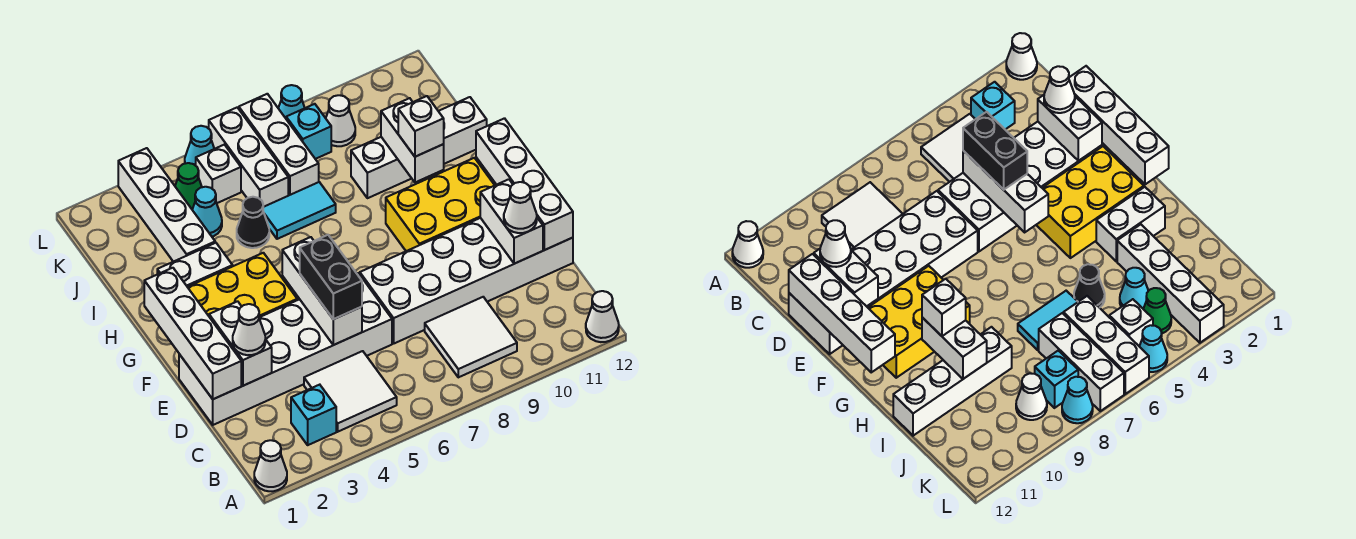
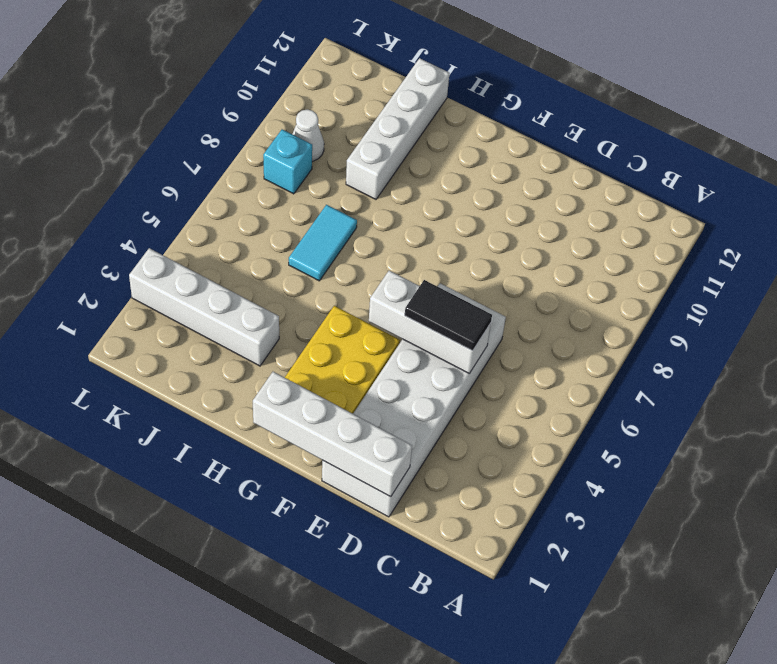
black 1x2 tile [405,280,492,351] -> black 1x2 brick [300,235,362,319]
none -> white 1x1 cone [254,440,287,491]
none -> white 1x1 cone [586,291,619,342]
none -> cyan 1x1 brick [291,385,336,445]
none -> white 2x2 tile [304,351,397,432]

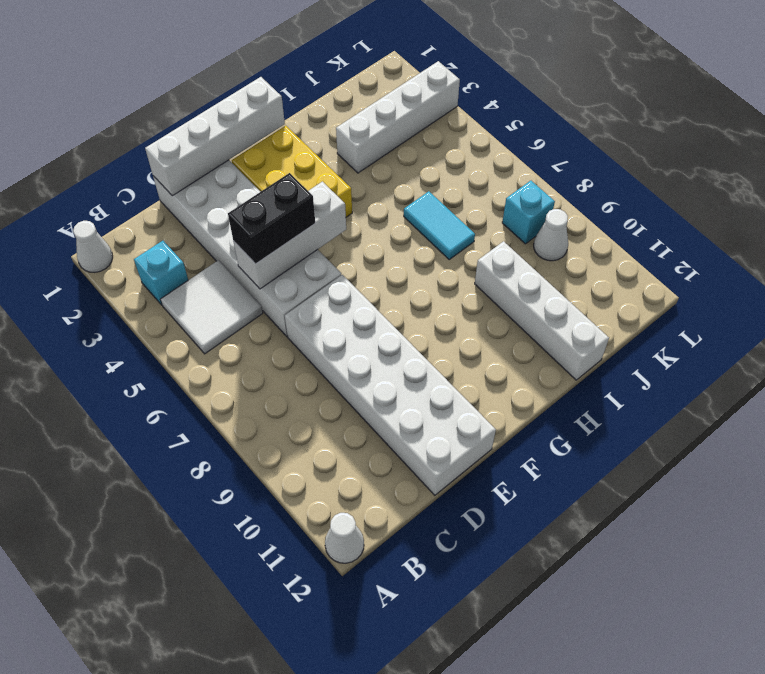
none -> white 2x2 tile [425,297,517,377]
none -> yellow 2x3 brick [386,158,495,251]
none -> white 1x2 brick [157,243,233,287]
none -> black 1x1 cone [237,197,269,248]

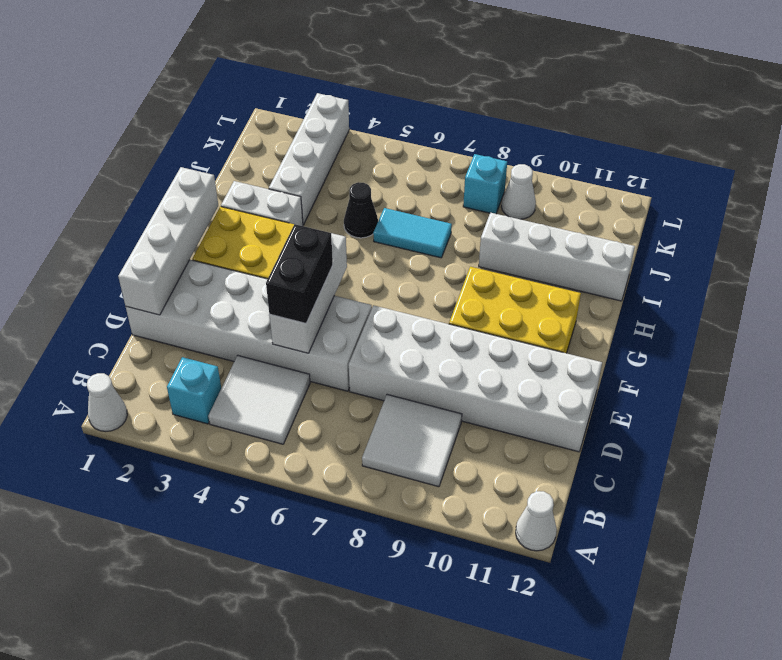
none -> cyan 1x1 cone [192,187,222,237]
none -> white 1x3 brick [209,108,288,207]
none -> white 1x3 brick [239,94,319,196]
none -> green 1x1 cone [175,163,202,209]

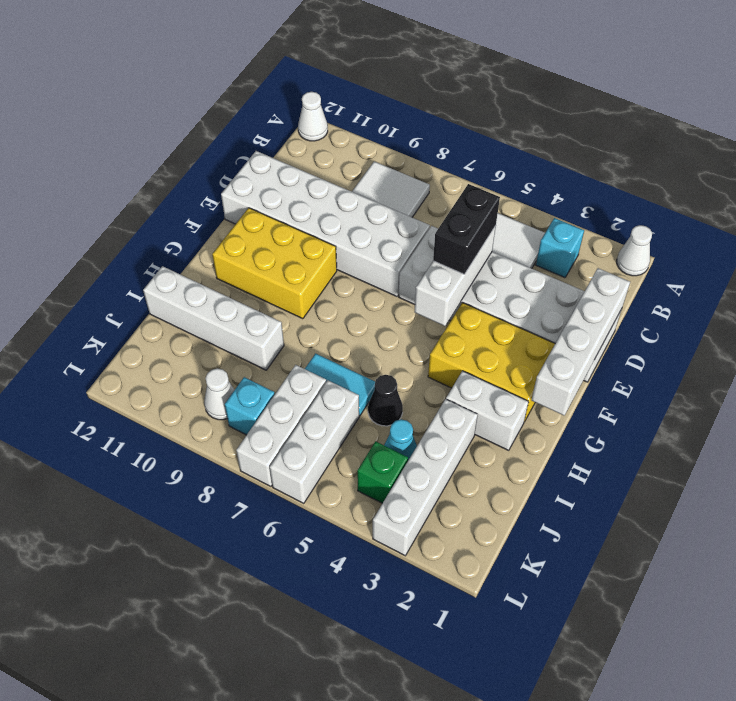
green 1x1 brick [357,441,408,503] -> green 1x1 cone [175,163,202,209]
none -> white 1x1 brick [196,145,241,203]
none -> cyan 1x1 cone [185,126,214,166]
none -> cyan 1x1 cone [278,85,305,118]
none -> white 1x2 brick [209,301,272,386]

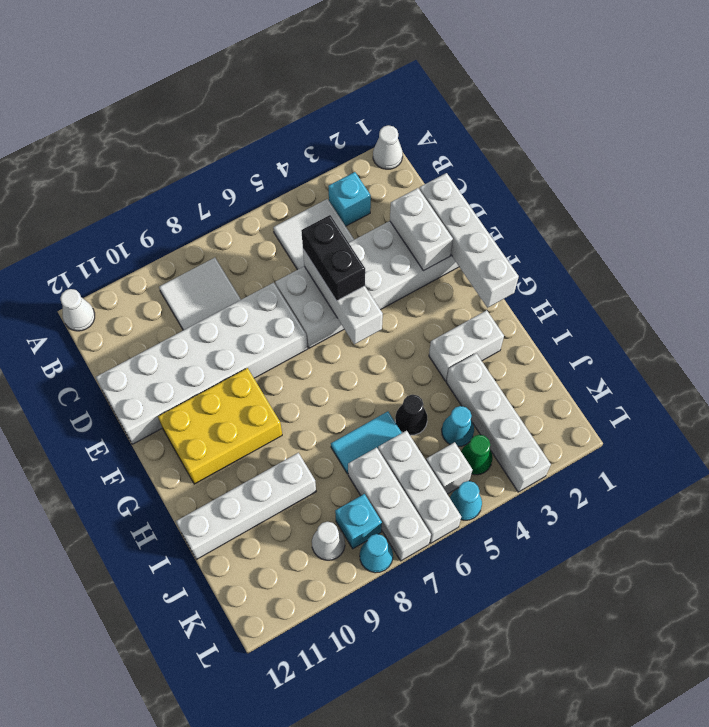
none -> yellow 2x3 brick [188,253,297,317]
none -> white 1x2 brick [480,179,543,264]
none -> white 1x4 brick [476,118,573,250]
none -> white 1x2 brick [381,98,444,182]

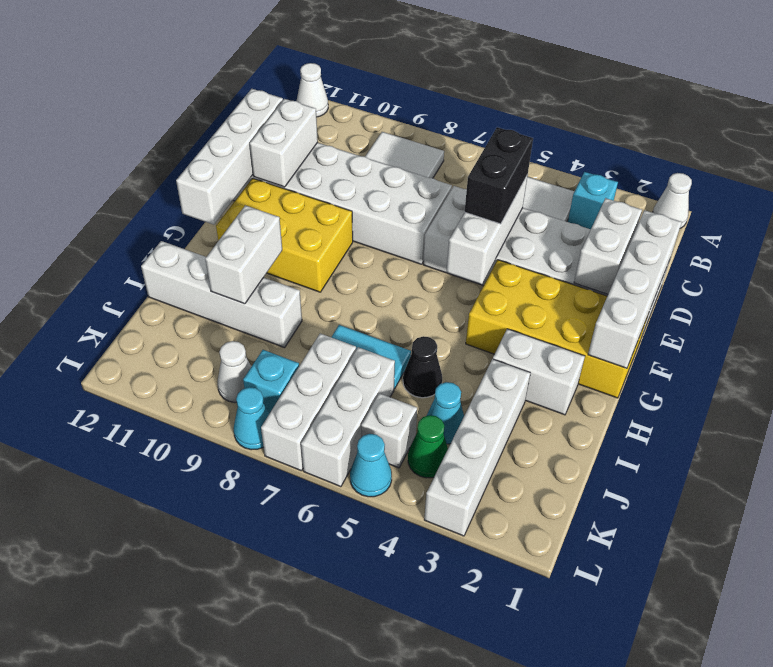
yellow 2x4 brick [466,260,648,398] -> yellow 2x3 brick [188,253,297,317]
none -> white 1x1 cone [233,304,265,355]
none -> white 1x1 cone [504,182,537,233]
none -> white 1x1 brick [398,96,444,157]

